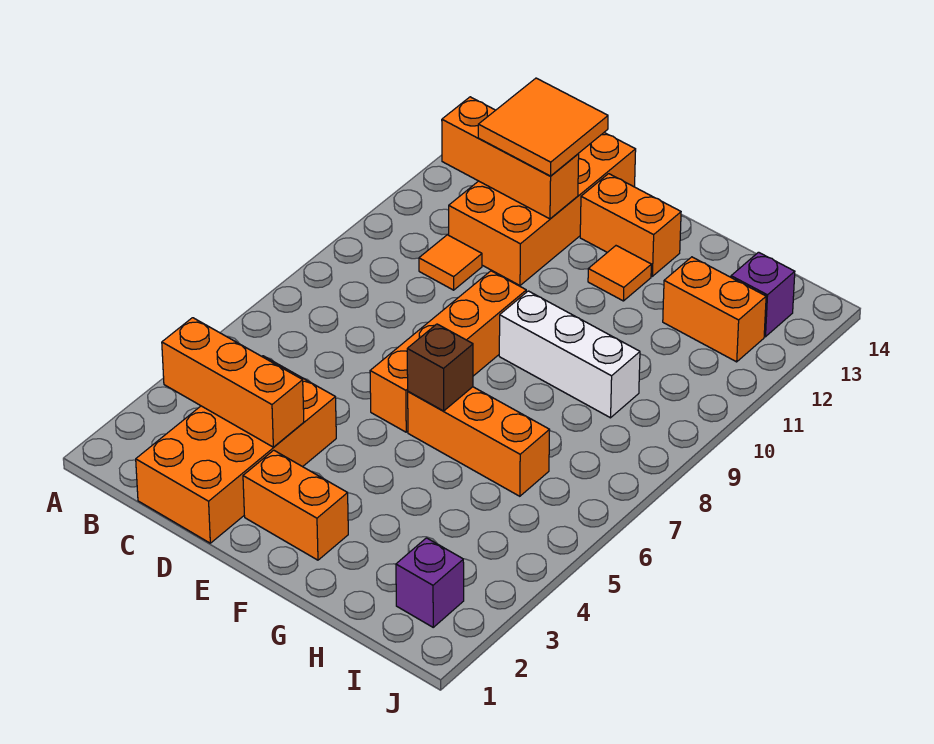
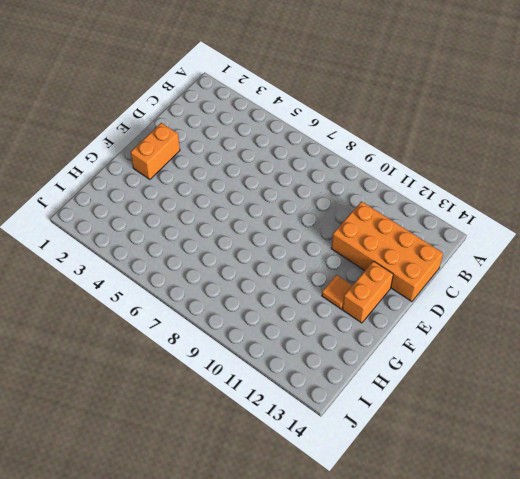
none -> orange 2x4 brick [136,356,336,543]
none -> orange 1x1 tile [419,235,482,290]
none -> orange 1x4 brick [370,271,526,432]

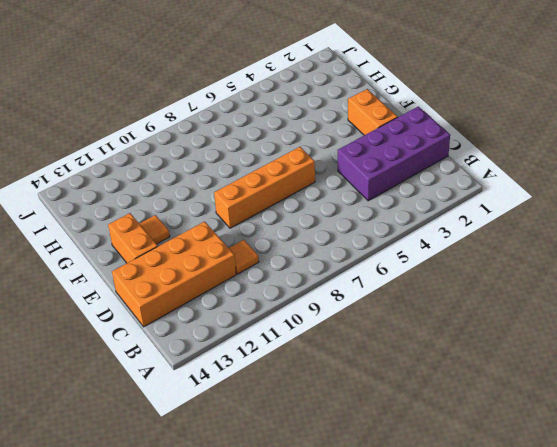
purple 2x4 brick [338,106,450,201] -> orange 2x4 brick [136,356,336,543]
none -> orange 1x3 brick [408,387,550,496]
none -> white 1x3 brick [499,291,640,418]
none -> orange 1x2 brick [663,257,766,362]

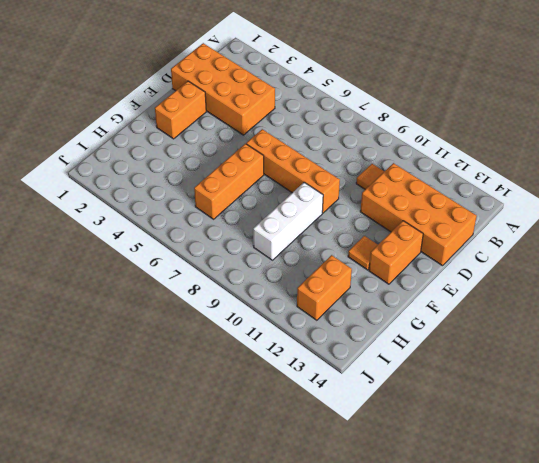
none -> purple 1x1 brick [396,538,464,627]
none -> purple 1x1 brick [731,252,795,337]
none -> orange 1x3 brick [162,318,304,447]

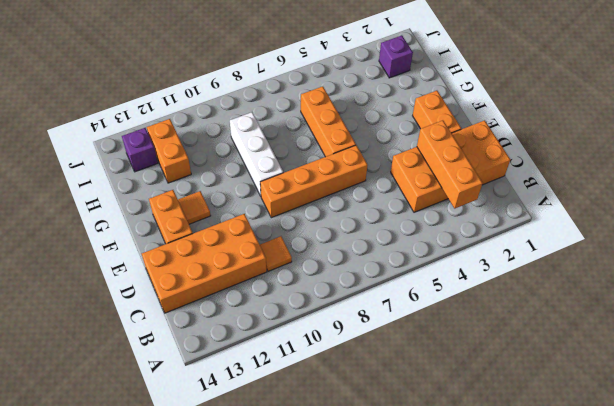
none -> orange 1x3 brick [442,97,579,219]
none -> brown 1x1 brick [407,324,473,411]
none -> orange 2x2 tile [478,78,608,176]

